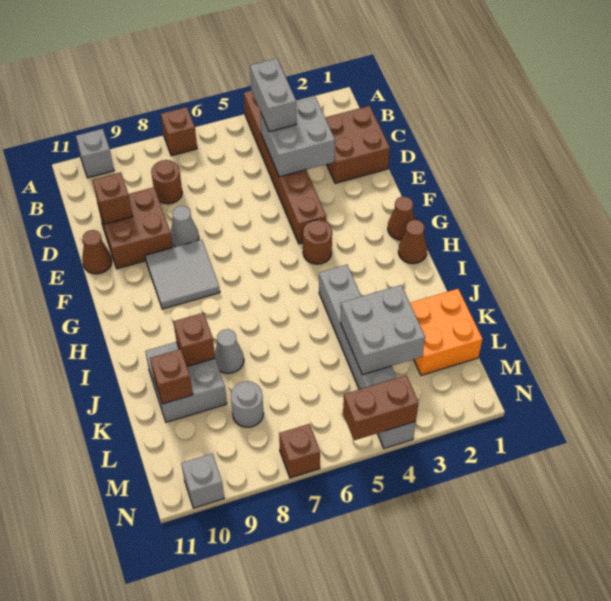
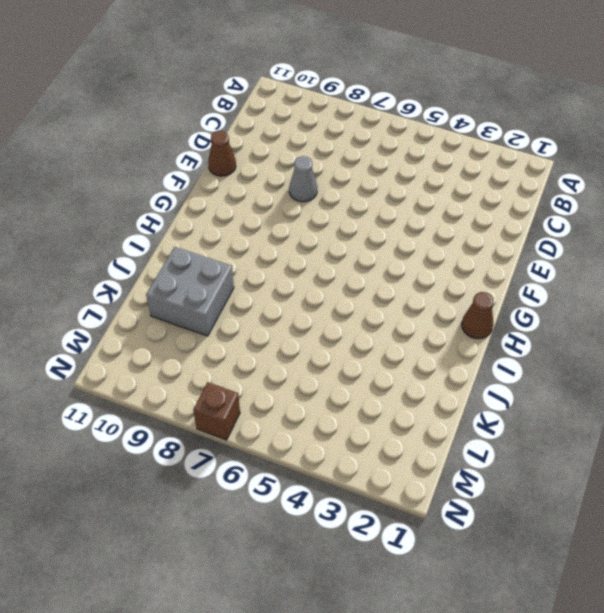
none -> brown 1x6 brick [244,90,326,244]
none -> brown 1x1 brick [161,107,197,156]
none -> grey 1x1 brick [76,129,114,178]

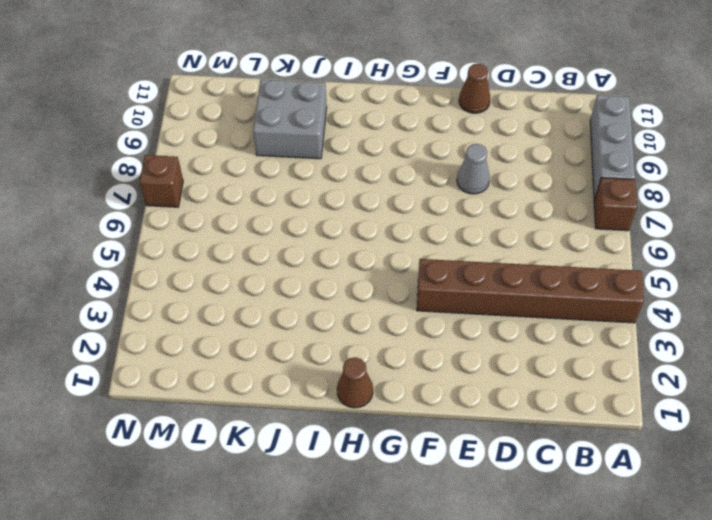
grey 1x3 brick [590,95,635,200] -> grey 1x1 brick [76,129,114,178]
none -> brown 2x2 brick [325,106,390,183]
none -> brown 1x1 round brick [151,160,182,204]
none -> brown 2x2 brick [98,187,173,269]

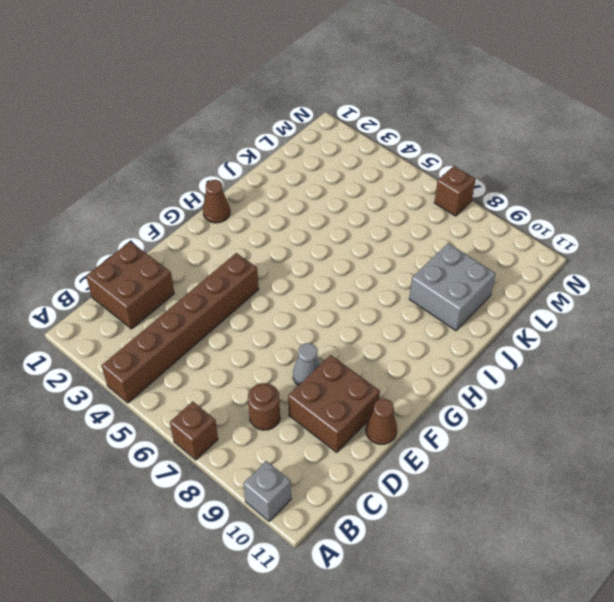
none -> grey 2x2 tile [145,240,220,309]
none -> brown 1x1 cone [388,196,415,240]
none -> brown 1x1 round brick [303,220,332,264]

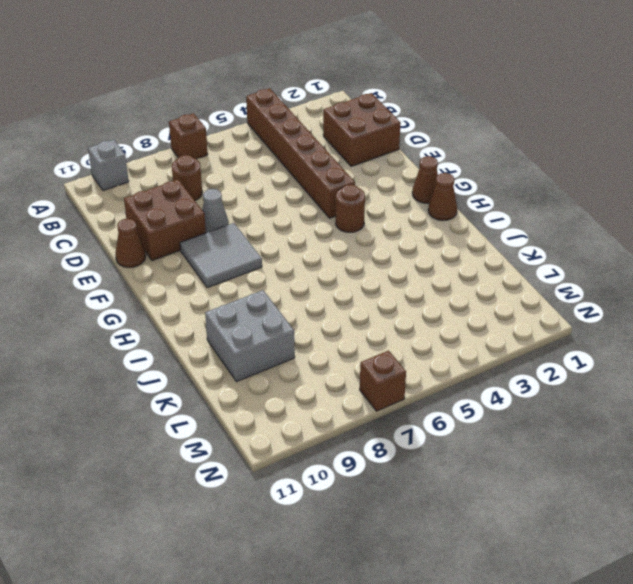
none -> grey 1x6 brick [319,265,416,449]
none -> grey 1x1 cone [215,329,244,374]
none -> orange 2x2 brick [410,289,482,375]

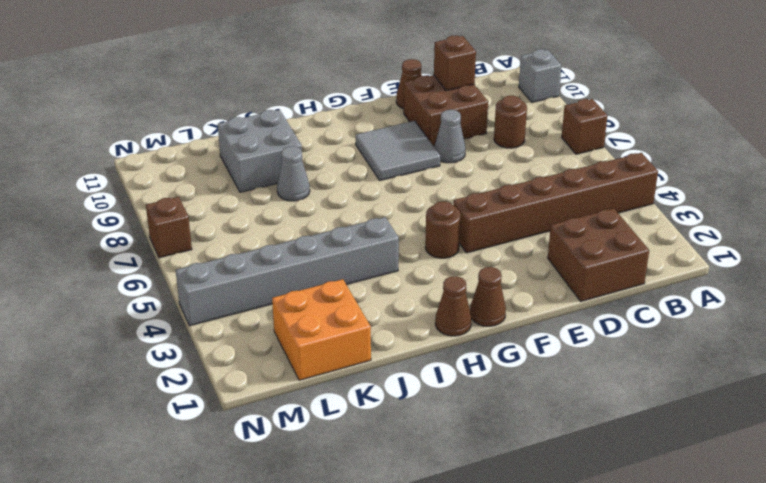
none -> grey 1x1 round brick [231,381,264,427]
none -> grey 1x1 brick [181,454,224,508]
none -> grey 2x2 brick [260,97,335,177]

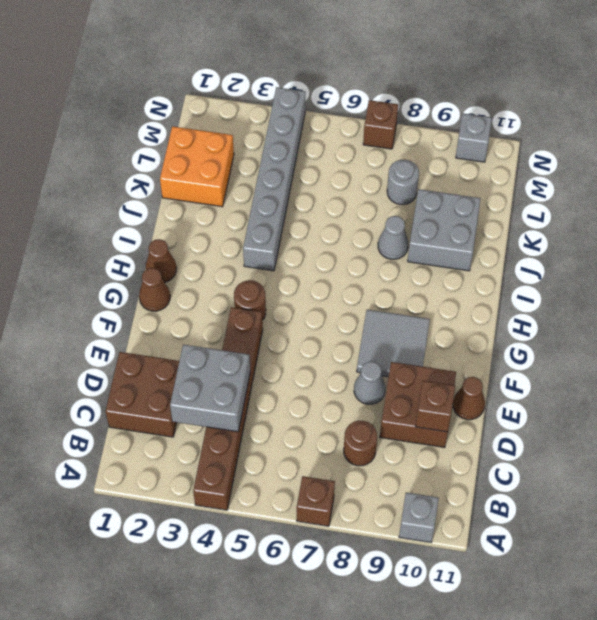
none -> brown 1x1 brick [173,313,215,366]
none -> grey 2x2 brick [341,285,425,375]
none -> brown 1x1 brick [150,349,193,404]

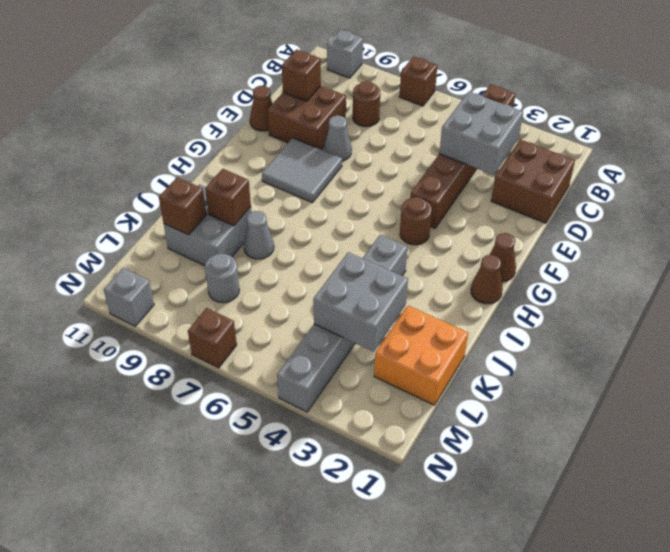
none -> brown 1x2 brick [343,375,419,440]
none -> grey 1x2 brick [250,58,296,132]

